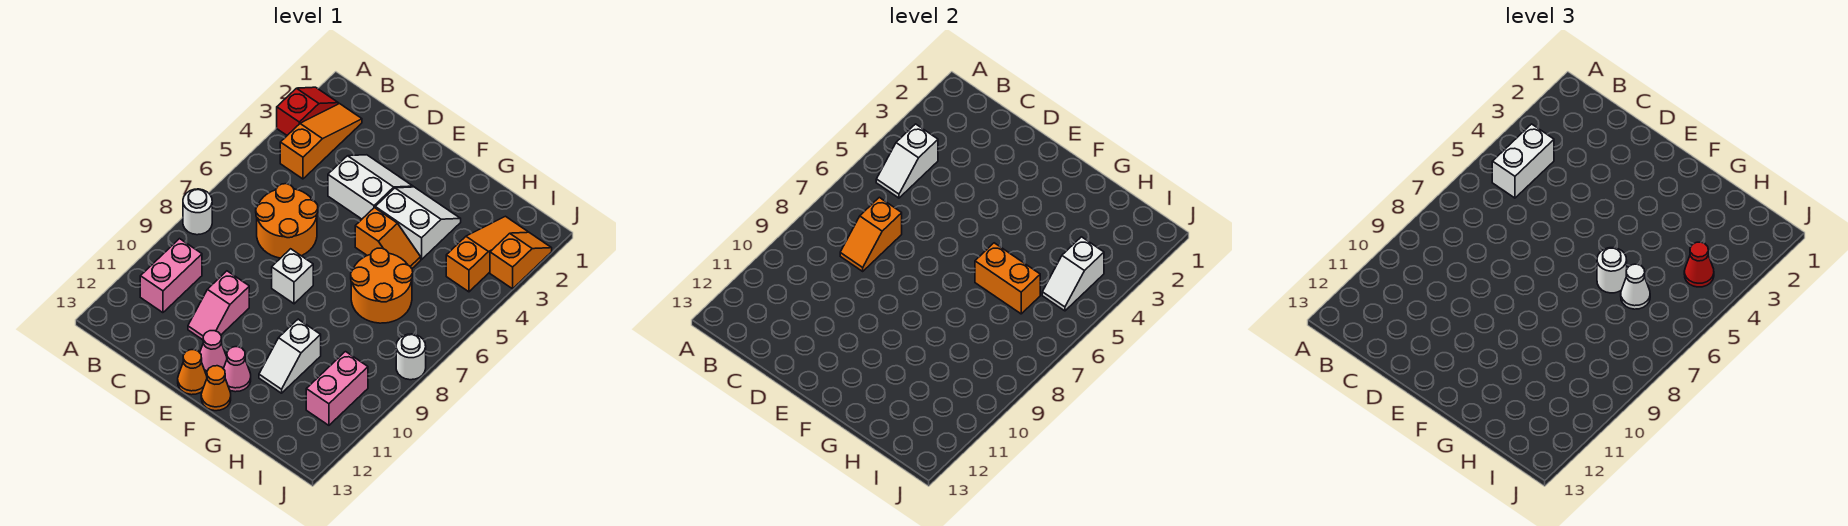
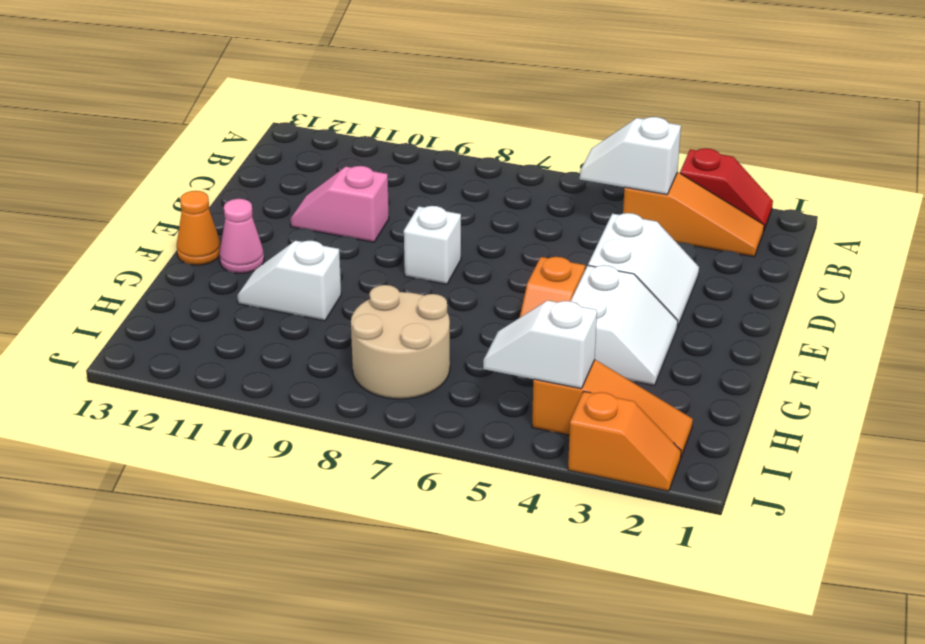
tan 2x2 round brick [351,285,450,399] -> orange 2x2 round brick [351,248,413,323]
none -> white 1x1 round brick [183,189,212,235]
none -> pink 1x2 brick [140,239,202,313]
none -> orange 2x2 round brick [256,184,318,258]

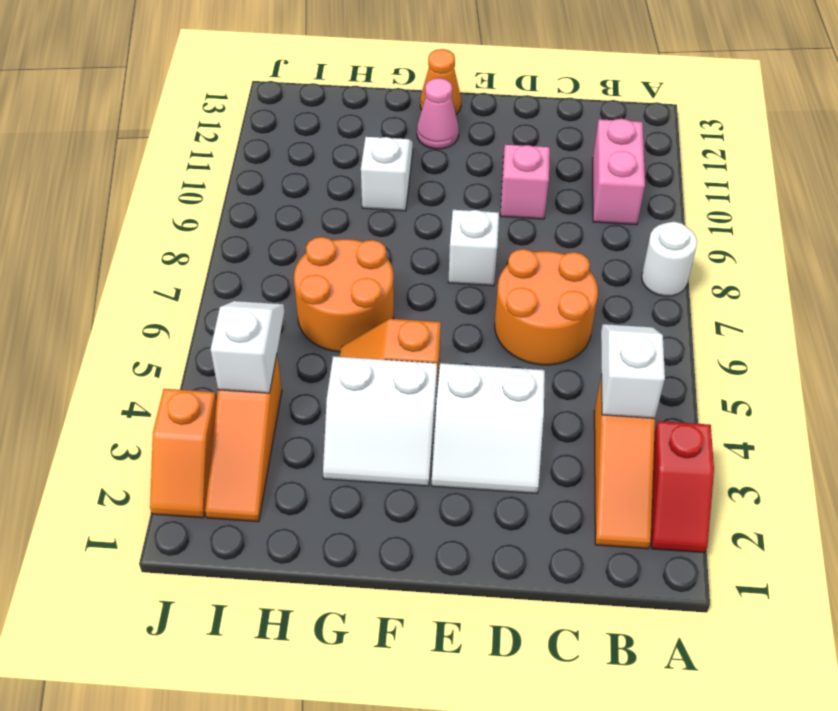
none -> pink 1x1 cone [200,331,227,374]
none -> orange 1x1 cone [178,350,207,395]
none -> pink 1x2 brick [306,352,368,425]

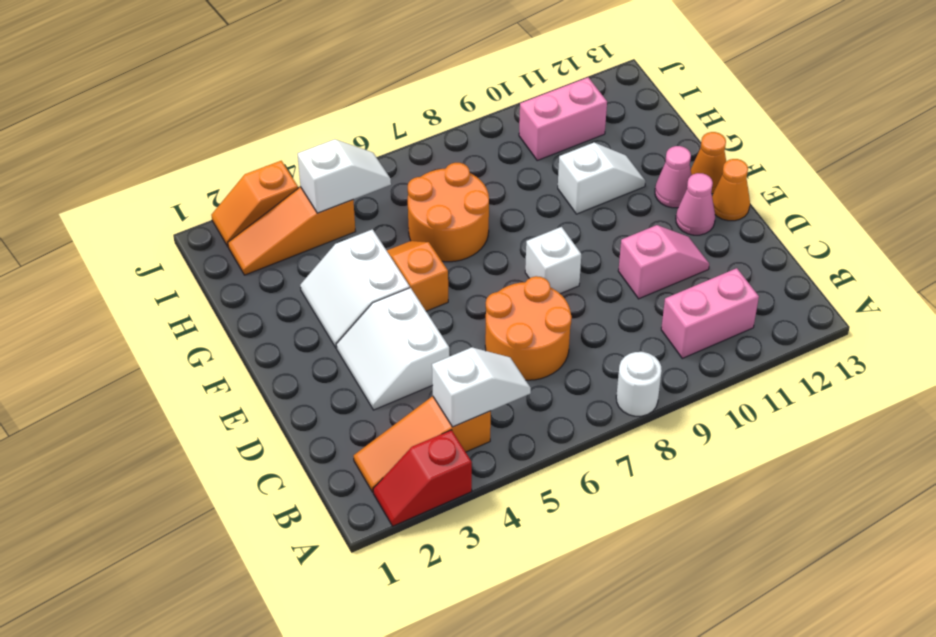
none -> white 1x1 round brick [396,334,426,380]
none -> orange 1x2 slope [840,197,902,271]
none -> orange 1x2 brick [975,243,1040,314]

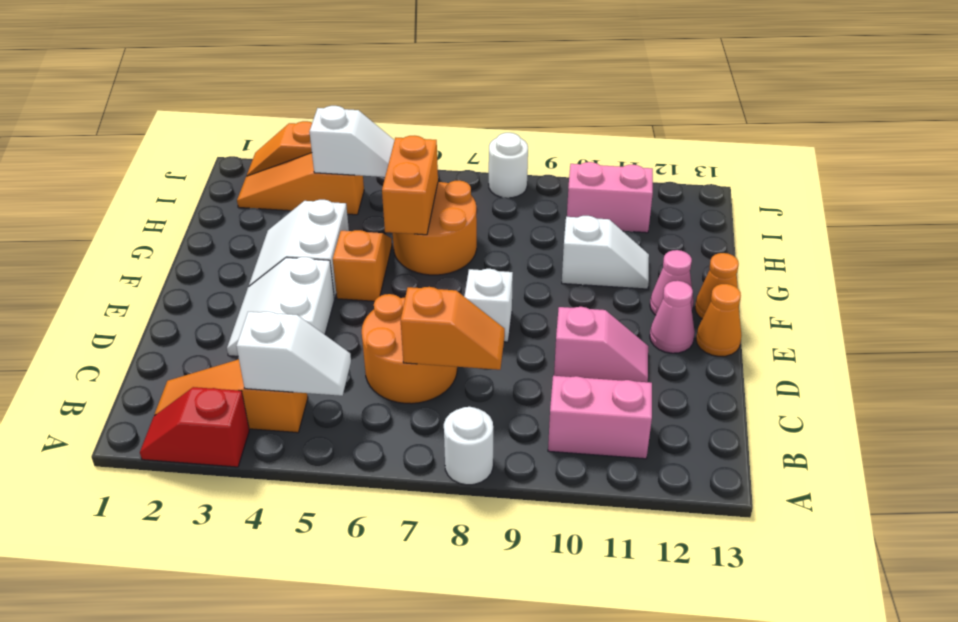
none -> white 1x2 brick [1492,124,1554,198]
none -> white 1x1 round brick [1597,248,1627,293]
none -> white 1x1 cone [1621,264,1650,309]

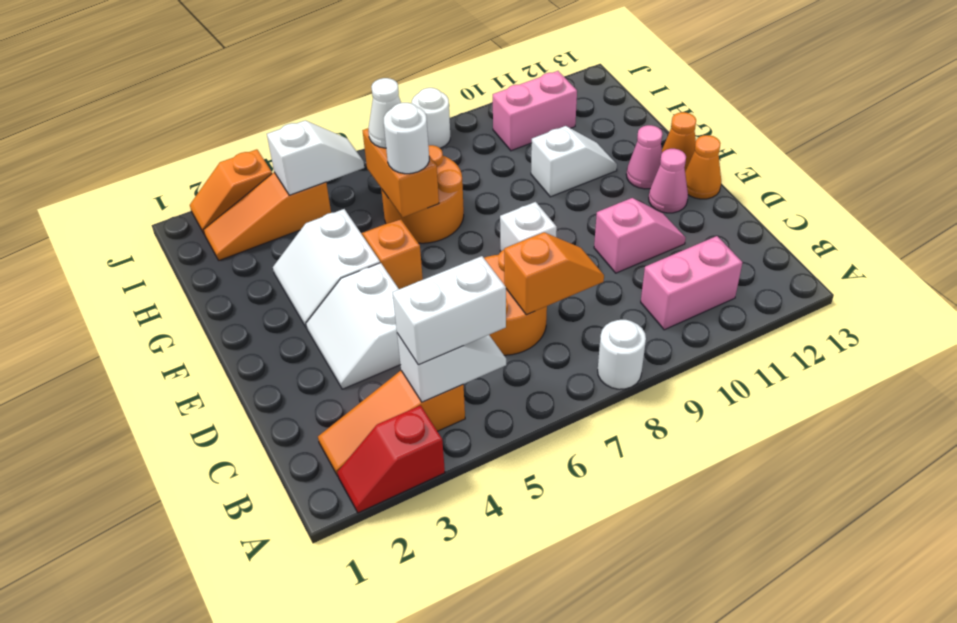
none -> red 1x1 cone [1684,242,1714,287]

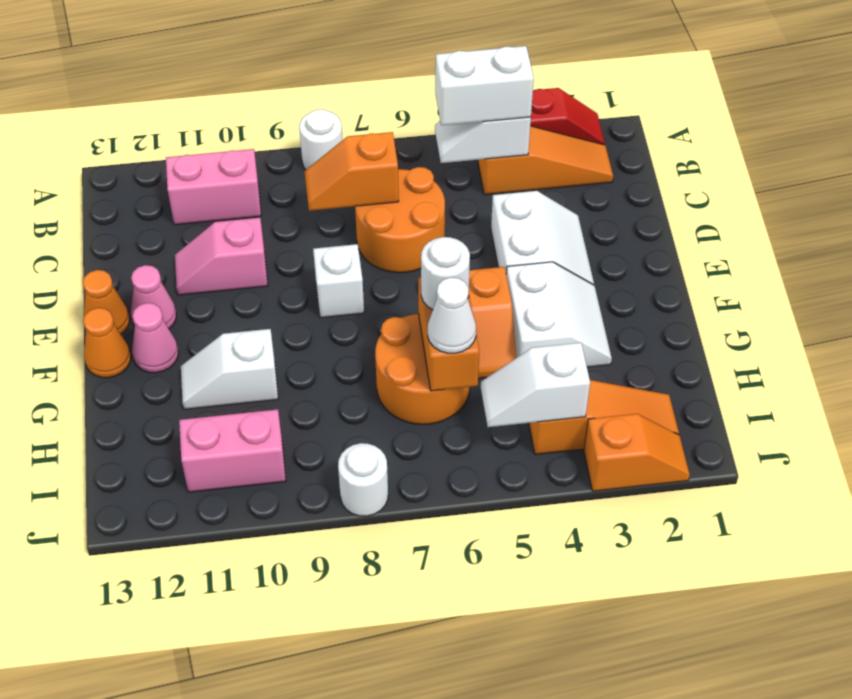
none -> red 1x1 cone [1684,242,1714,287]

